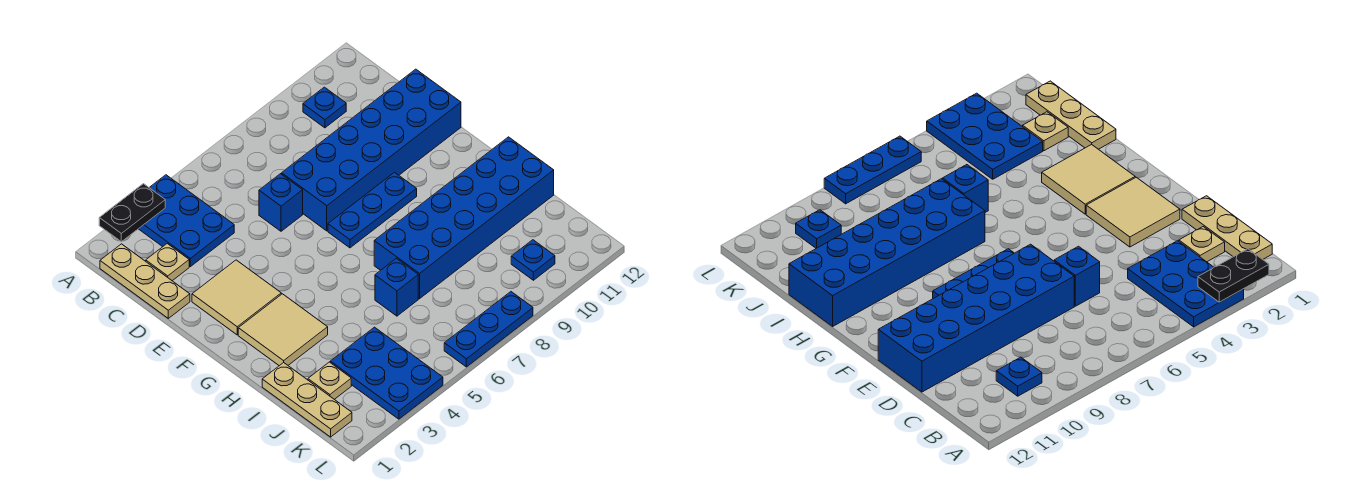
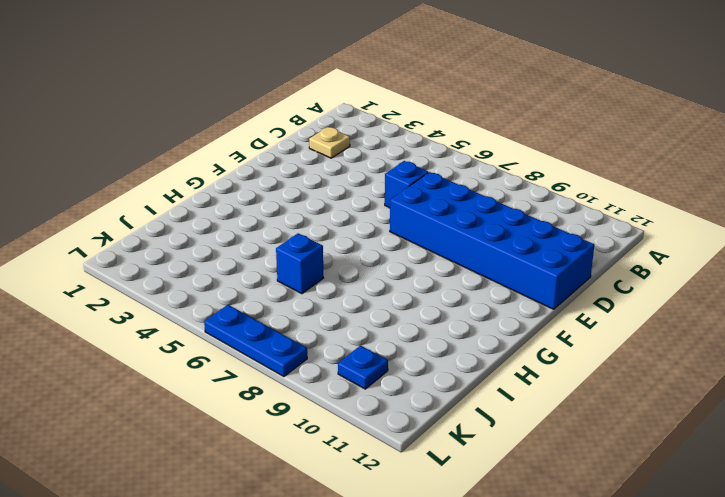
none -> blue 2x3 plate [139,175,234,267]
none -> tan 1x3 plate [100,244,190,318]
none -> blue 1x1 plate [303,87,346,128]

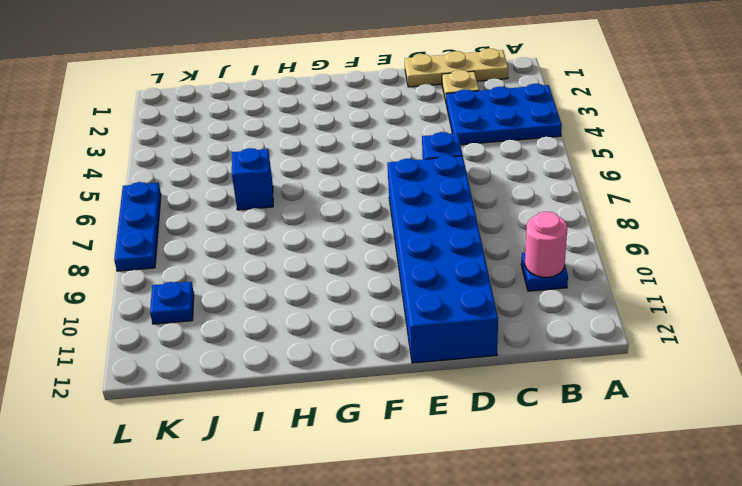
pink 1x1 round brick [525,212,567,277] -> none
none -> tan 2x2 tile [192,260,281,335]
none -> blue 1x3 plate [328,172,417,248]
none -> tan 2x2 tile [238,294,328,366]

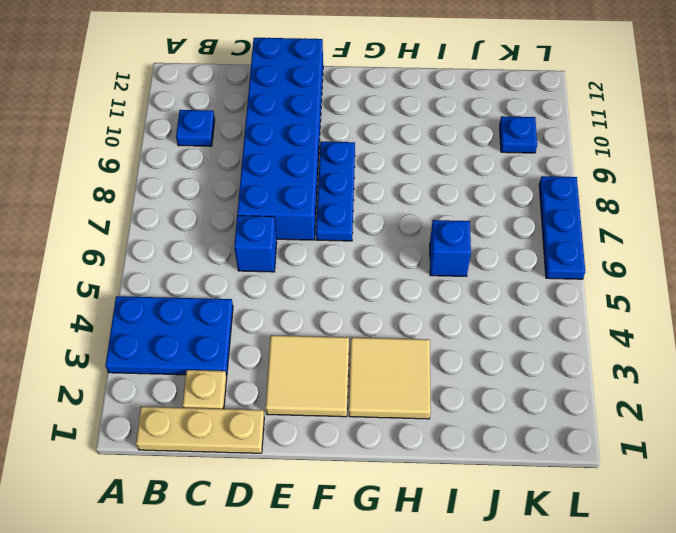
none -> blue 2x6 brick [374,137,554,299]
none -> tan 1x3 plate [262,363,352,437]
none -> tan 1x1 plate [308,362,351,399]

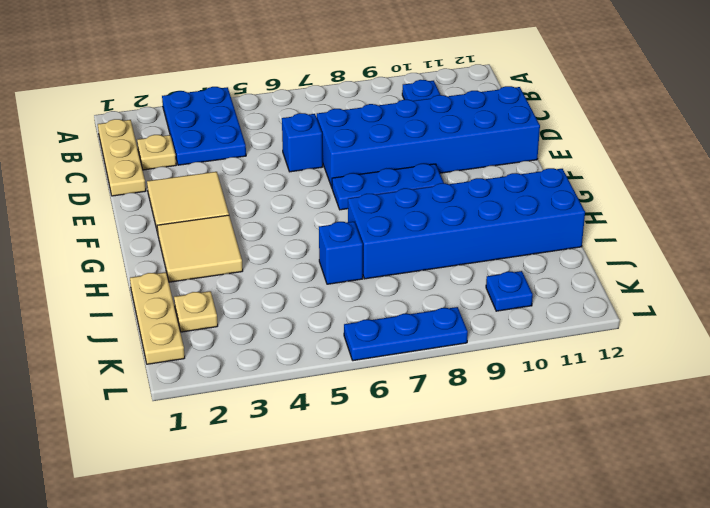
none -> blue 2x3 plate [330,327,443,419]
none -> black 1x2 plate [99,184,165,242]

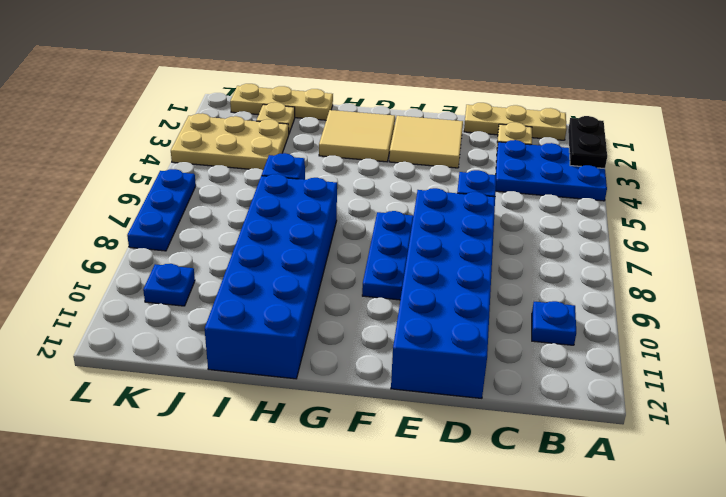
tan 2x3 plate [171,113,289,170] -> blue 2x3 plate [330,327,443,419]

